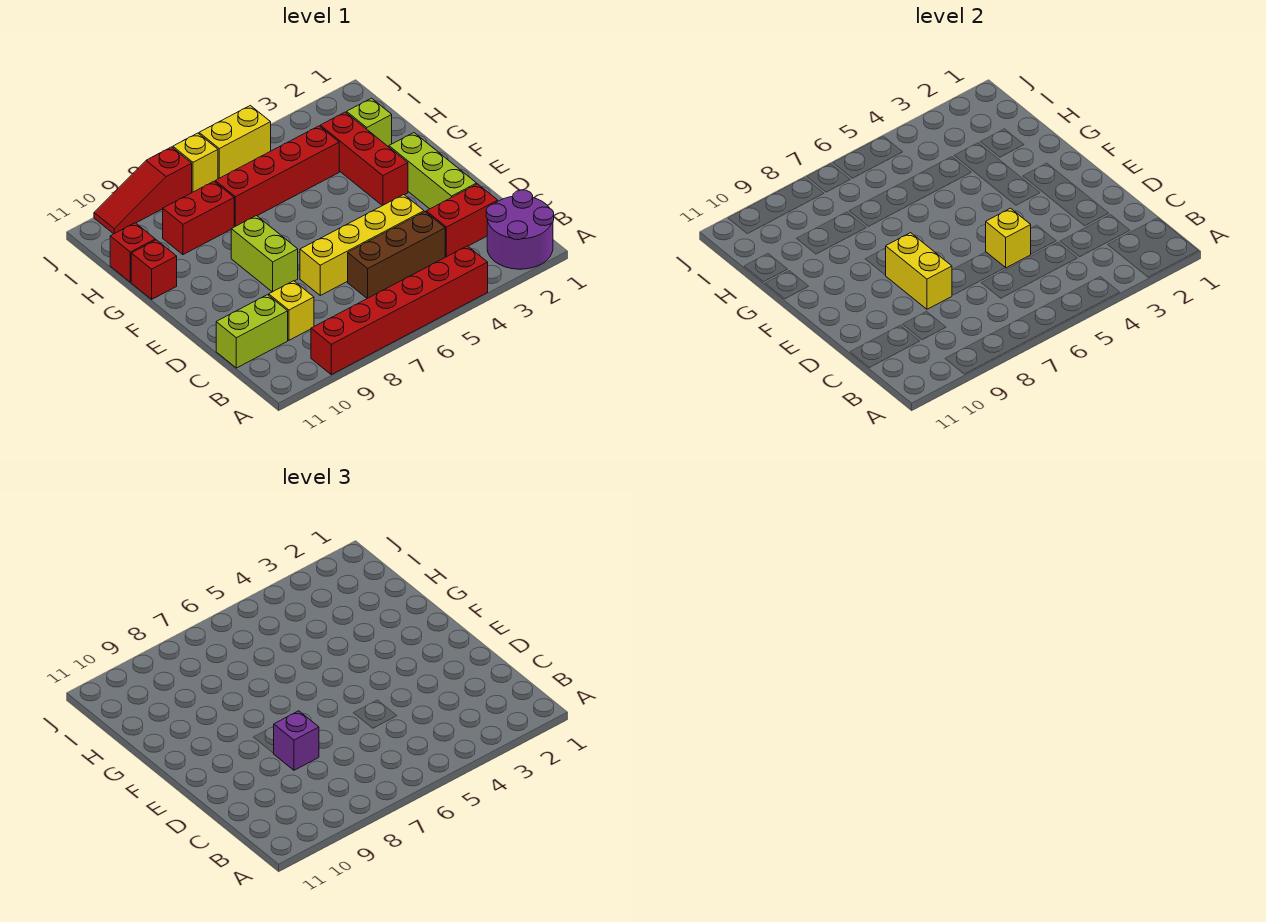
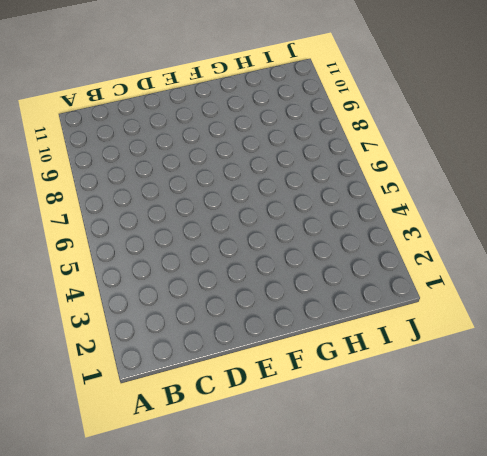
none -> purple 2x2 round brick [486,190,554,269]
none -> red 1x6 brick [311,246,488,375]
none -> red 1x2 brick [426,184,498,257]

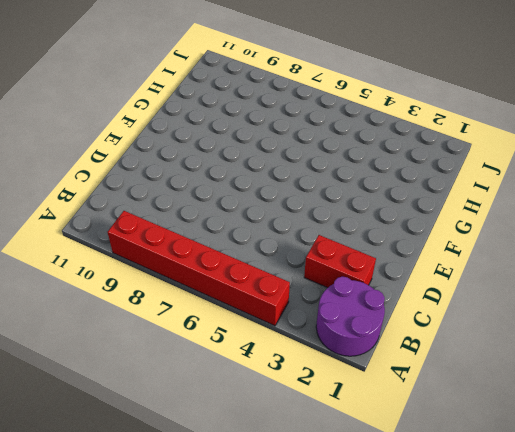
none -> brown 1x3 brick [348,212,445,298]
none -> yellow 1x1 brick [269,281,314,340]
none -> lime 1x2 brick [216,295,288,368]

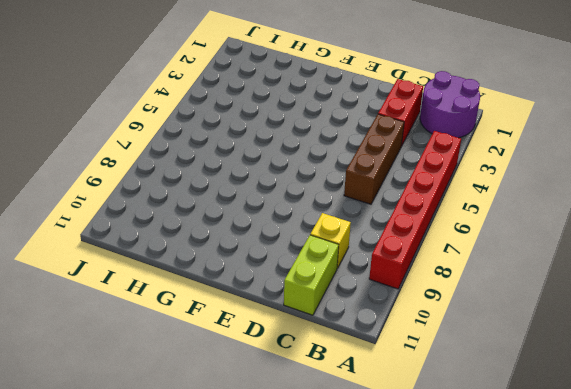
none -> lime 1x3 brick [389,133,477,209]
none -> yellow 1x4 brick [300,195,424,295]
none -> lime 1x2 brick [231,216,298,292]

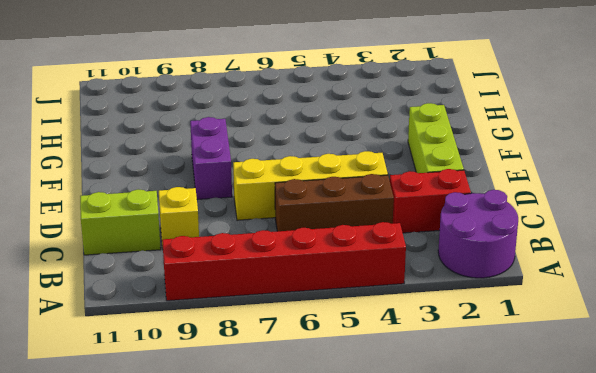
purple 1x2 brick [190,117,232,199] -> lime 1x2 brick [231,216,298,292]
none -> red 1x3 brick [320,112,408,206]
none -> red 1x1 brick [131,240,177,299]
none -> lime 1x1 brick [347,98,392,147]

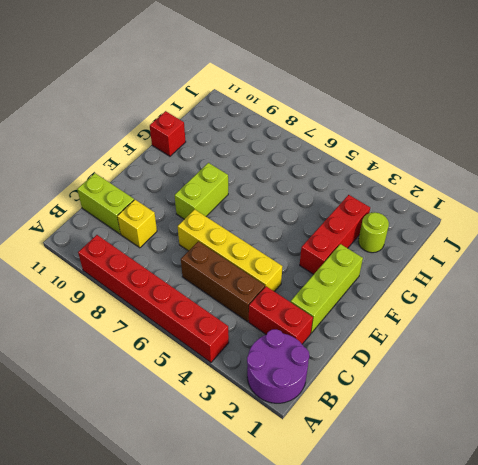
lime 1x1 round brick [358,212,389,253] -> lime 1x1 brick [347,98,392,147]
none -> red 1x4 brick [215,126,339,227]
none -> red 1x2 brick [163,181,234,255]
none -> red 1x1 brick [110,223,155,282]

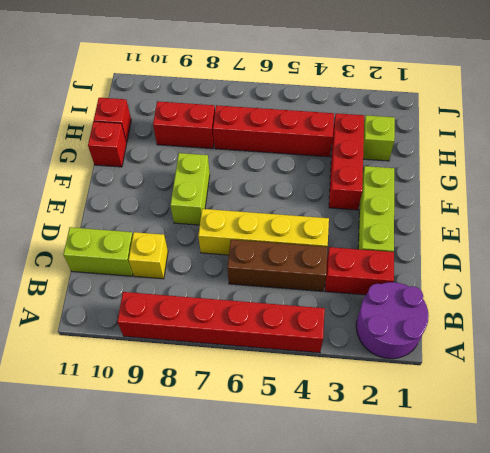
none -> yellow 1x2 brick [199,105,271,178]
none -> yellow 1x1 brick [173,133,218,192]
none -> red 1x3 slope [94,147,192,234]

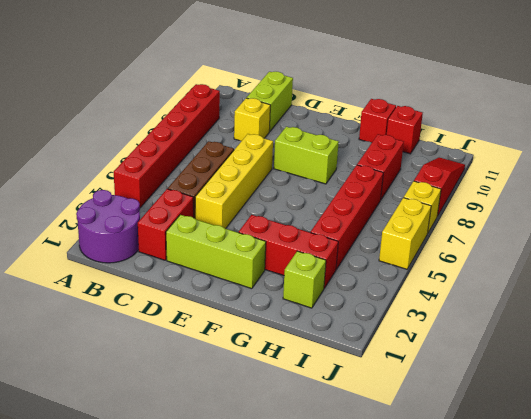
none -> yellow 1x1 brick [986,208,1031,268]
none -> yellow 1x2 brick [886,233,952,309]
none -> purple 1x1 brick [274,711,319,770]

